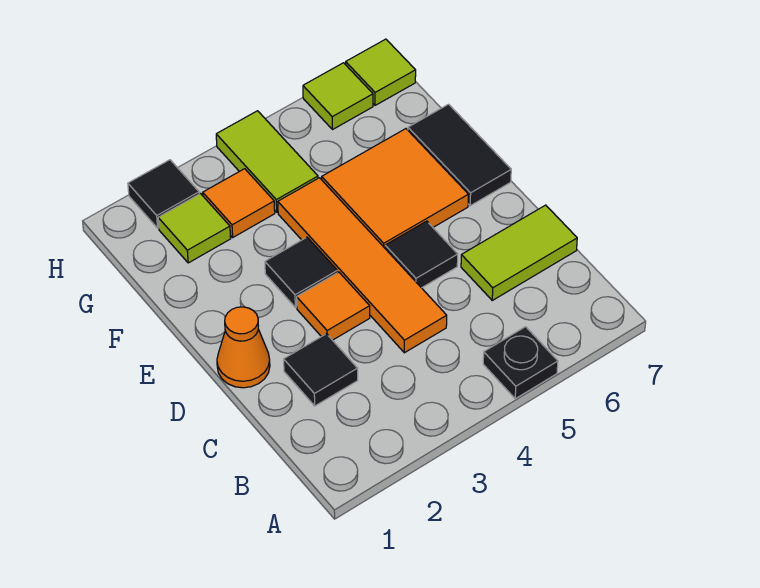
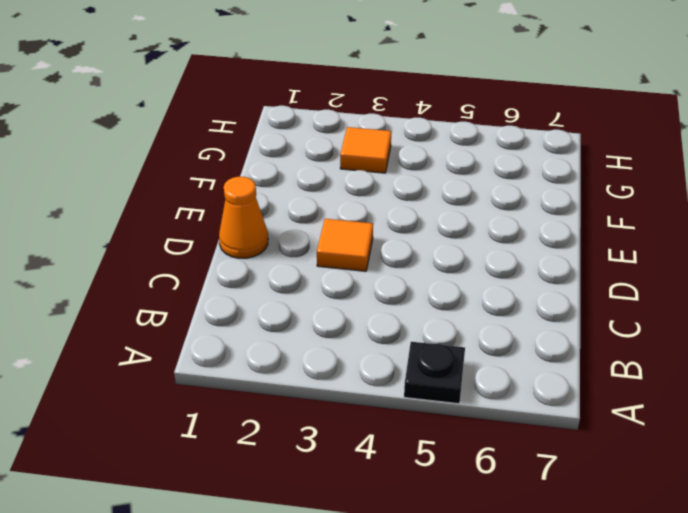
none -> black 1x1 tile [284,334,358,406]
none -> orange 1x4 tile [278,178,447,353]
none -> lime 1x2 tile [461,205,577,300]

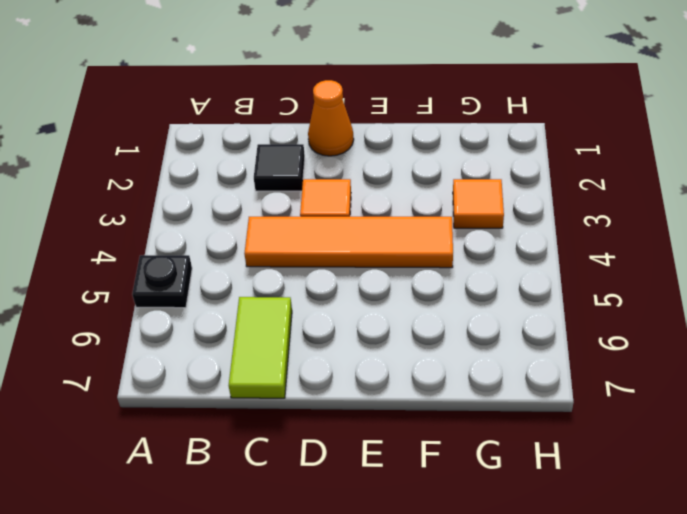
none -> black 1x1 tile [385,221,458,288]
none -> black 1x1 tile [265,237,337,307]
none -> orange 2x2 tile [322,129,468,248]

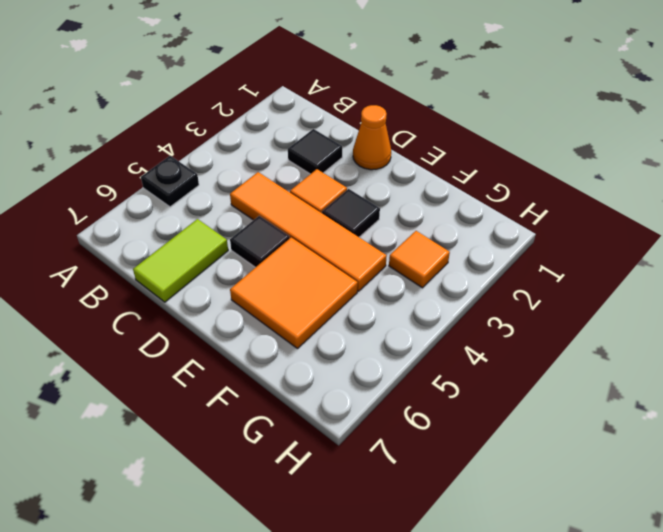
none -> black 1x2 tile [408,104,511,206]
none -> lime 1x1 tile [158,194,231,263]
none -> lime 1x2 tile [216,111,318,212]

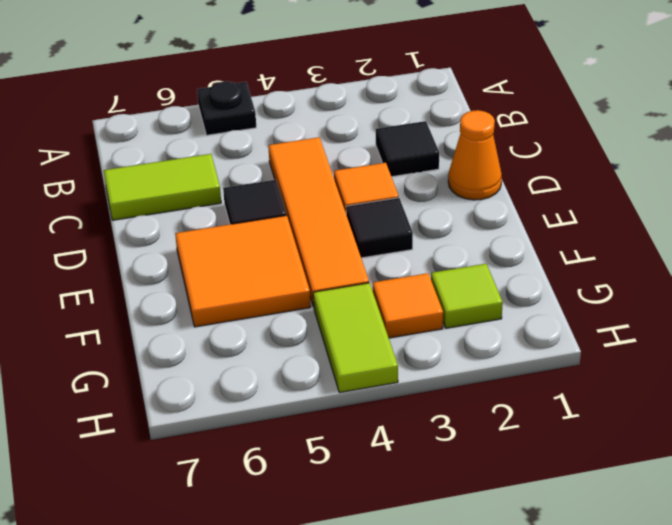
none -> black 1x2 tile [408,104,511,206]
none -> black 1x1 tile [128,160,199,228]
none -> lime 1x1 tile [303,63,373,130]

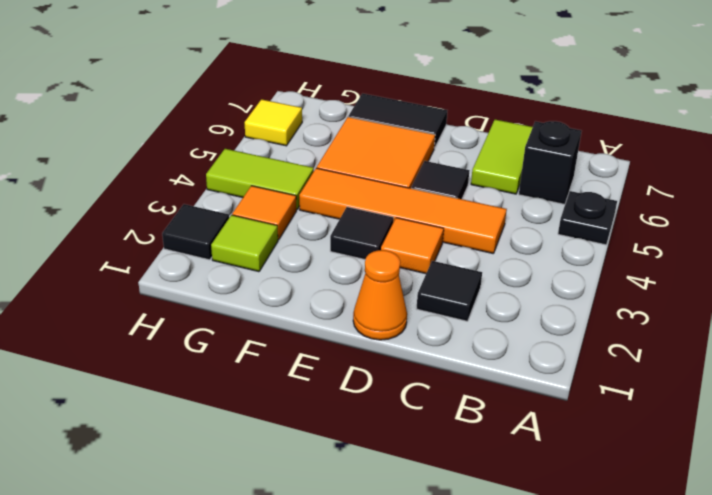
black 1x1 brick [519,121,581,204] -> none
yellow 1x1 tile [245,99,302,146] -> lime 1x1 tile [303,63,373,130]
none -> lime 1x1 tile [346,39,416,105]

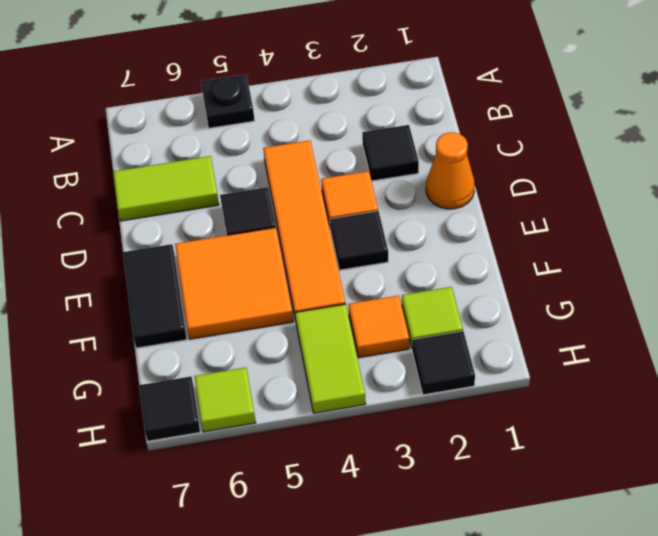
black 1x1 tile [139,377,200,441] -> lime 1x1 tile [346,39,416,105]

